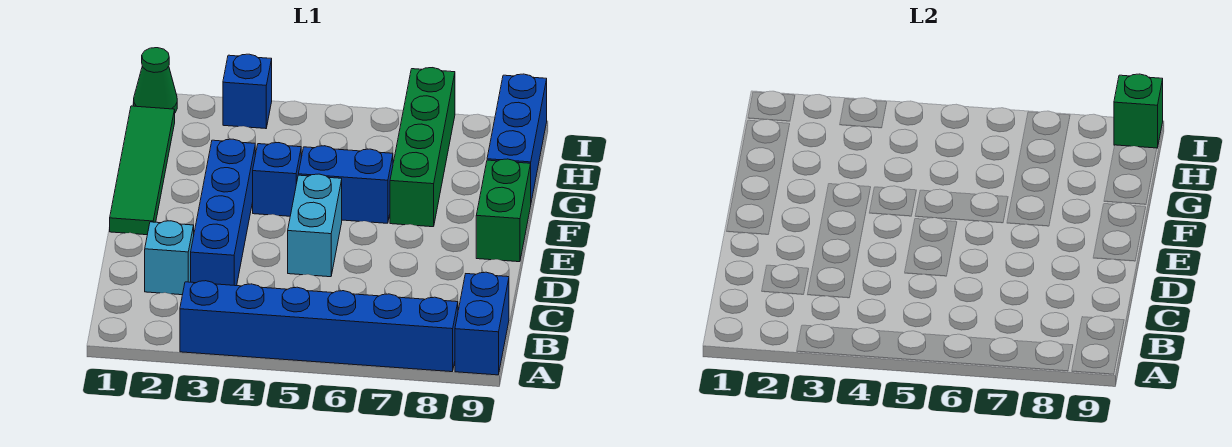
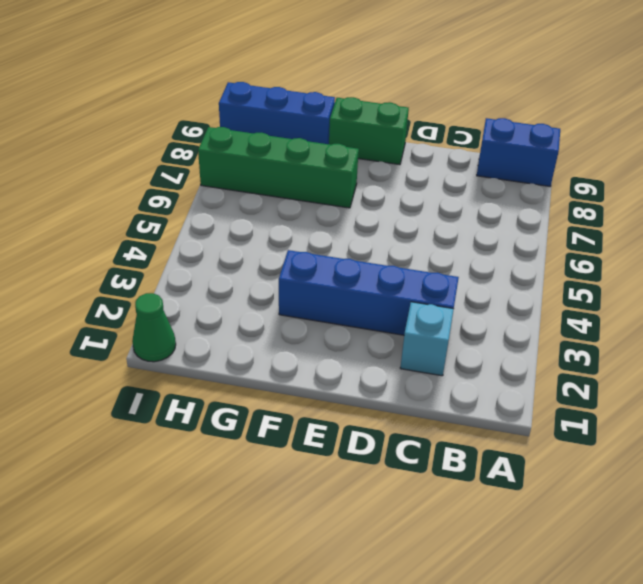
none -> blue 1x6 brick [180,281,458,372]
none -> cyan 1x2 brick [288,174,342,277]
none -> green 1x4 tile [110,106,175,235]

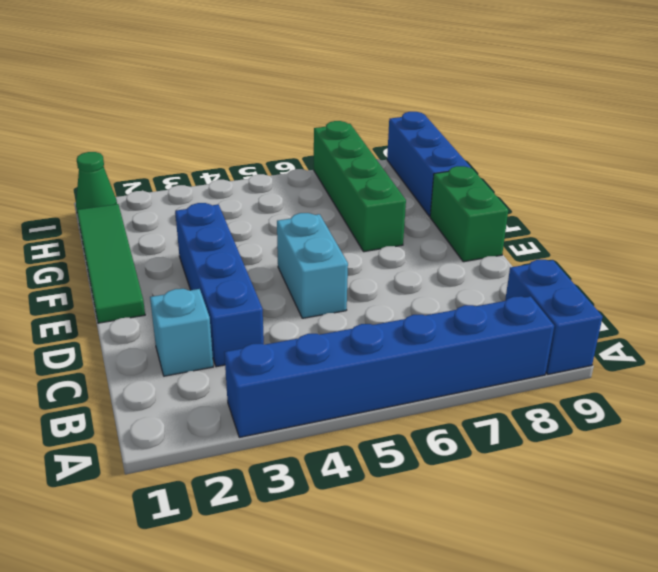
none -> blue 1x1 brick [253,143,301,216]
none -> blue 1x2 brick [298,146,393,223]
none -> blue 1x1 brick [223,54,272,129]

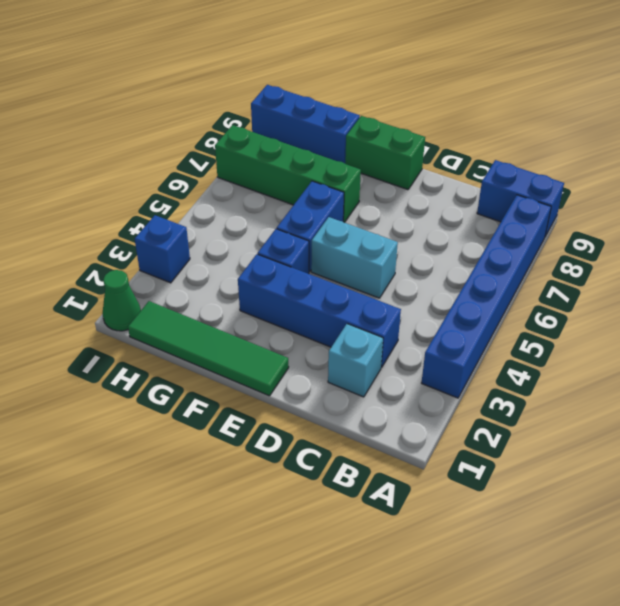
none -> green 1x1 brick [1114,74,1163,148]

